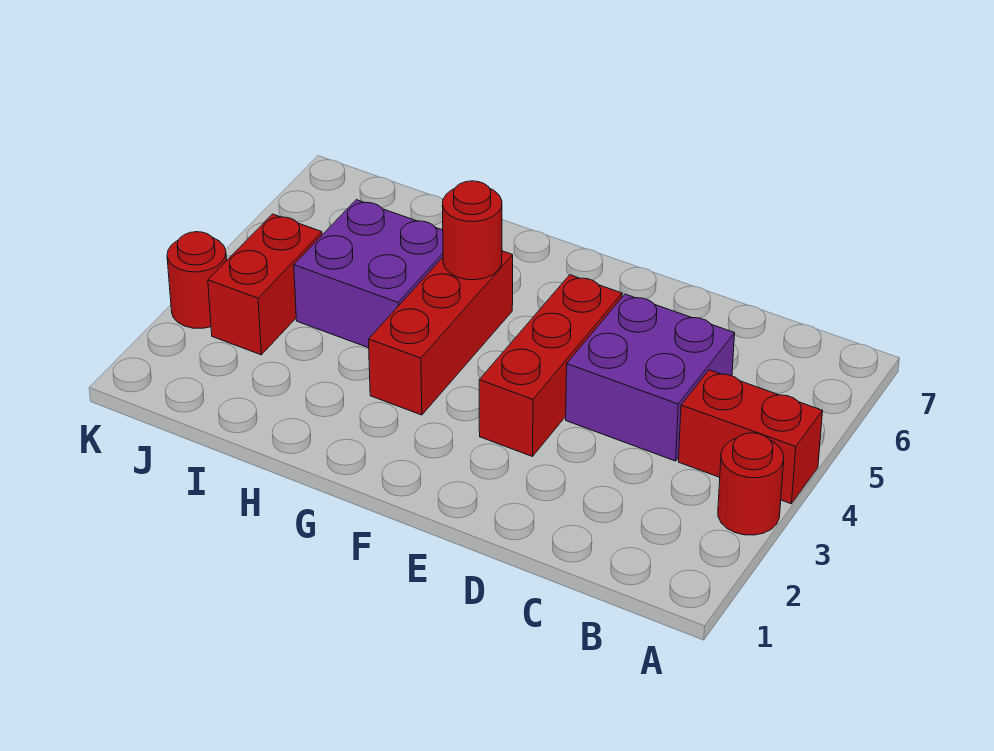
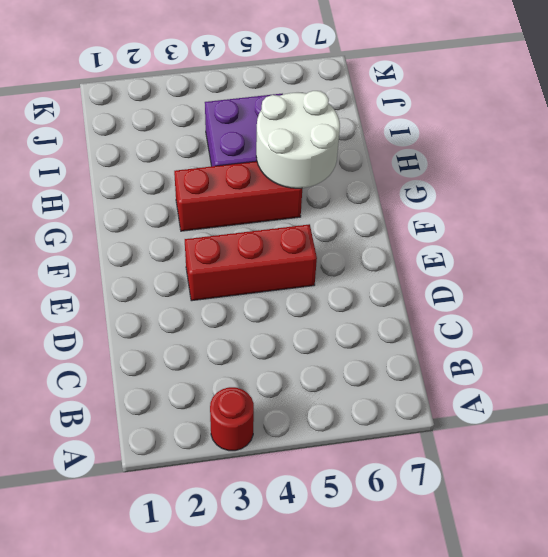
white 2x2 round brick [256,91,340,188] -> red 1x1 round brick [442,181,502,280]
none -> red 1x2 brick [678,370,823,504]
none -> purple 2x2 brick [566,294,735,461]

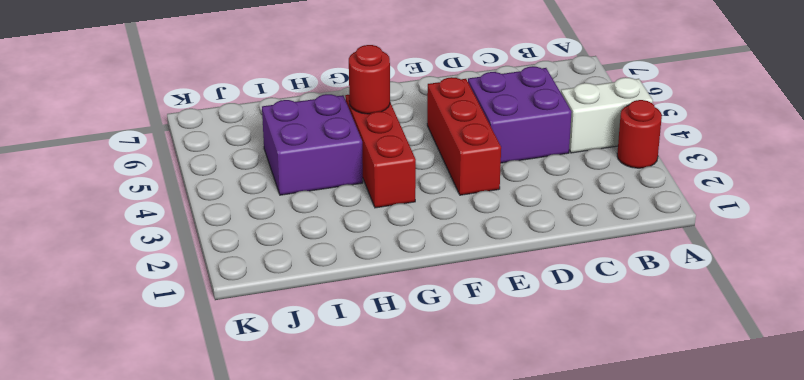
white 1x2 brick [561,77,653,153] -> red 1x2 brick [678,370,823,504]
none -> red 1x2 brick [208,214,322,355]
none -> red 1x1 round brick [167,232,227,328]

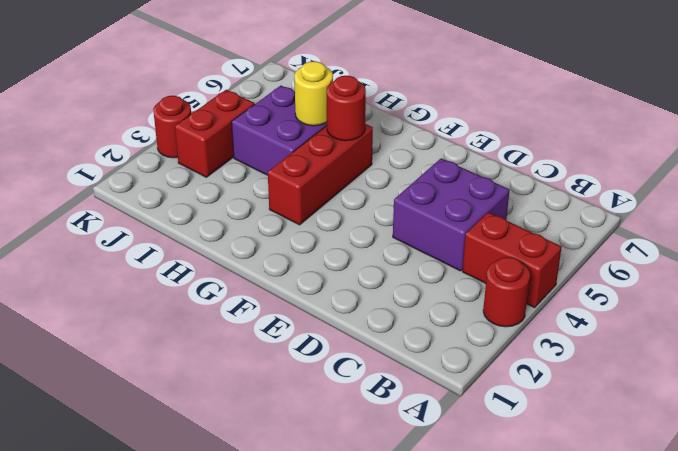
yellow 1x1 round brick [294,61,333,126] -> none
none -> red 1x3 brick [479,275,622,457]

